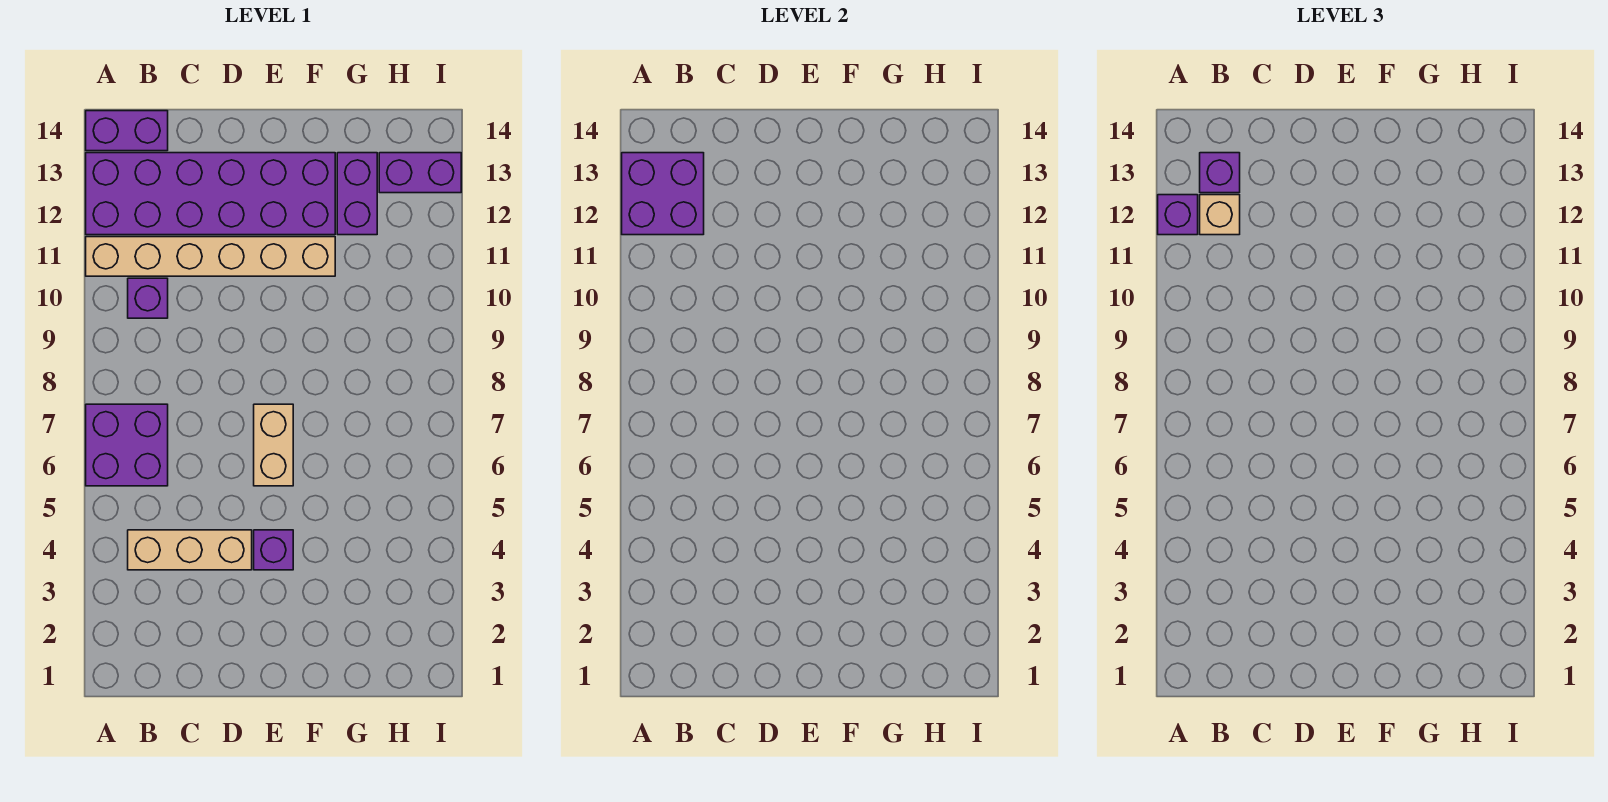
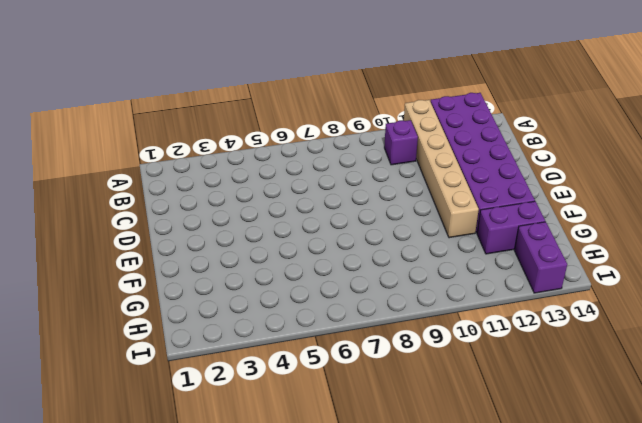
none -> purple 2x2 brick [86,404,168,486]
none -> purple 1x2 brick [86,111,168,151]
none -> tan 1x3 brick [128,530,252,570]

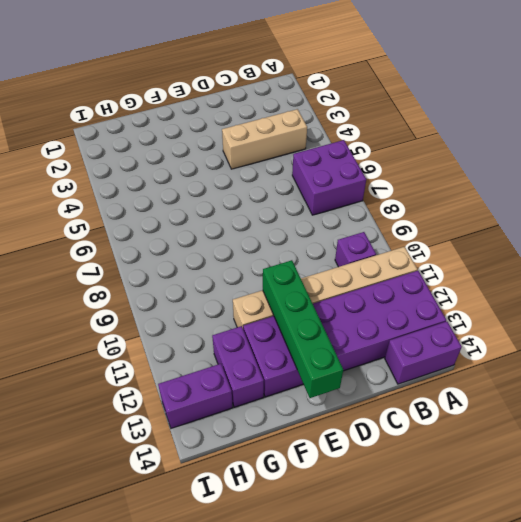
green 1x4 brick [263,260,343,398] -> none
none -> purple 1x1 brick [254,530,293,570]
none -> tan 1x2 brick [254,404,293,486]
none -> purple 2x2 brick [622,153,704,235]

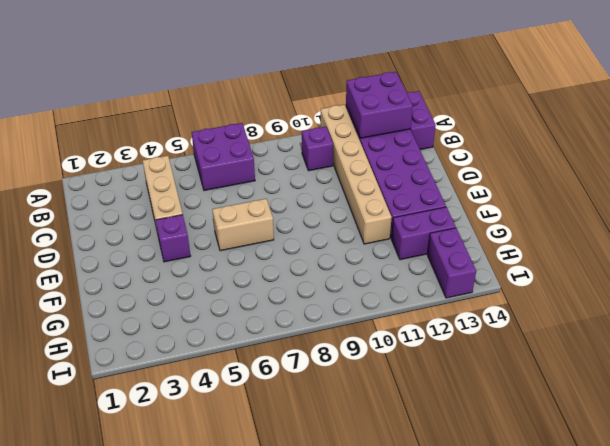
none -> purple 1x1 brick [1158,195,1198,235]
none -> tan 1x1 brick [1200,195,1240,235]
none -> purple 1x1 brick [1200,153,1240,193]

